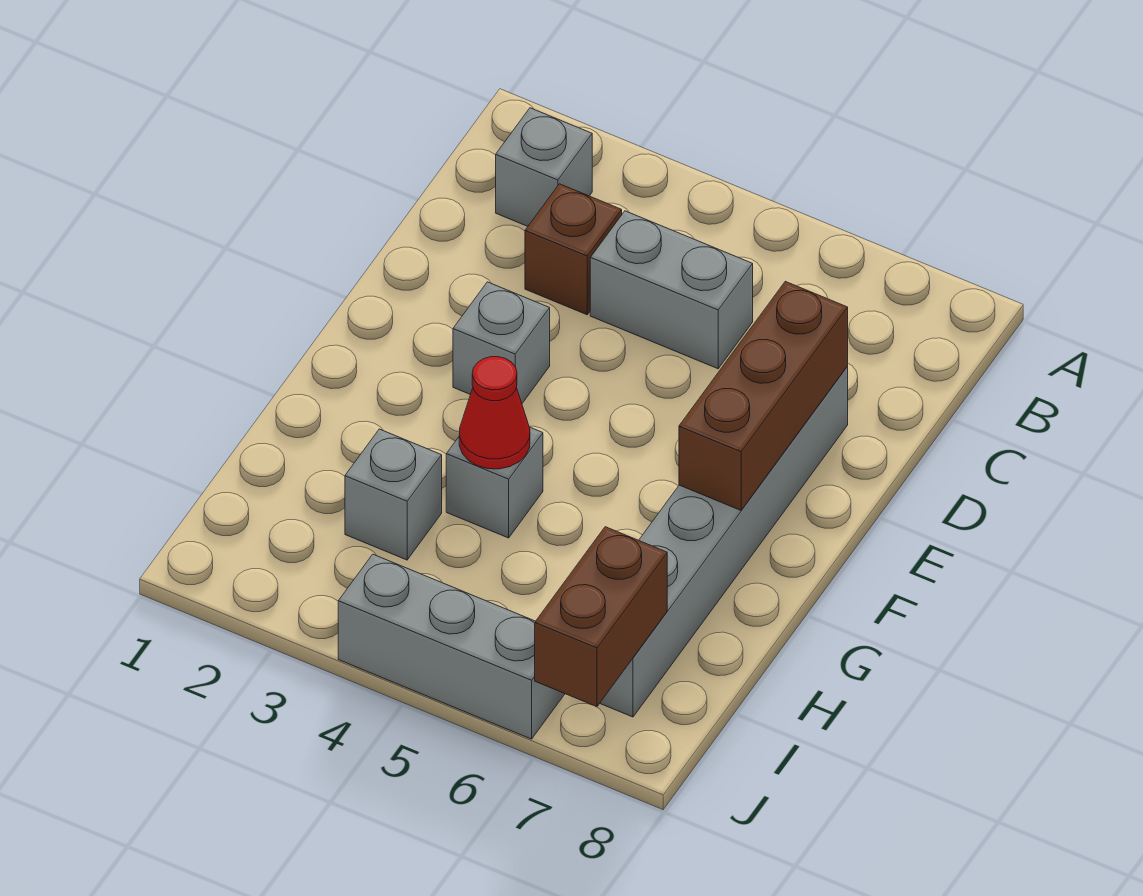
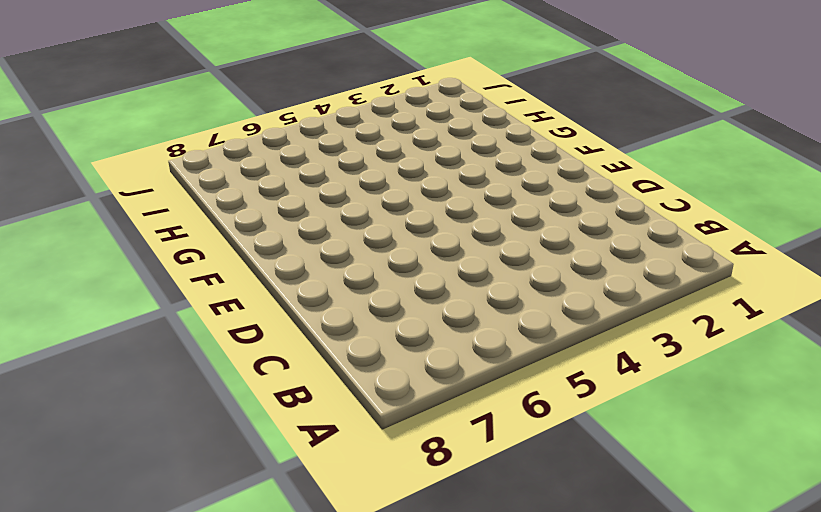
none -> grey 1x1 brick [496,108,592,226]
none -> brown 1x1 brick [525,184,622,315]

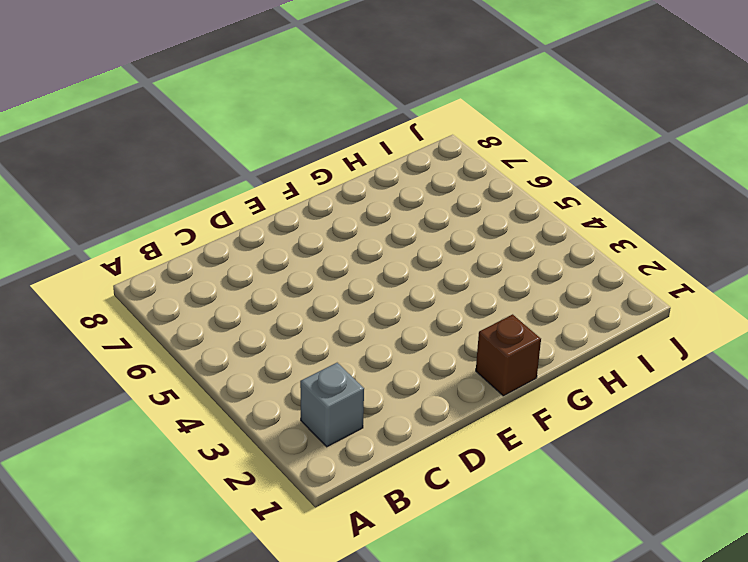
brown 1x1 brick [476,314,541,396] -> brown 1x1 brick moved to [525,184,622,315]
none -> grey 1x2 brick [590,211,753,369]
none -> grey 1x6 brick [600,367,848,717]

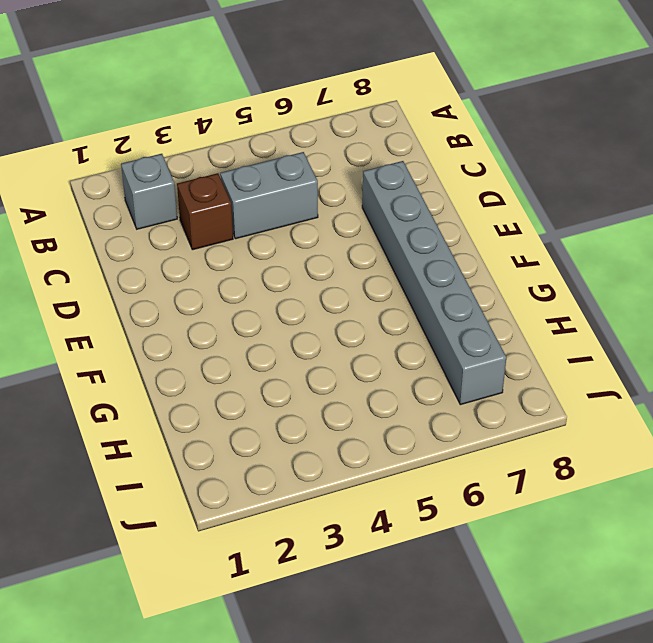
none -> grey 1x1 brick [453,282,550,403]
none -> grey 1x1 brick [446,427,543,538]

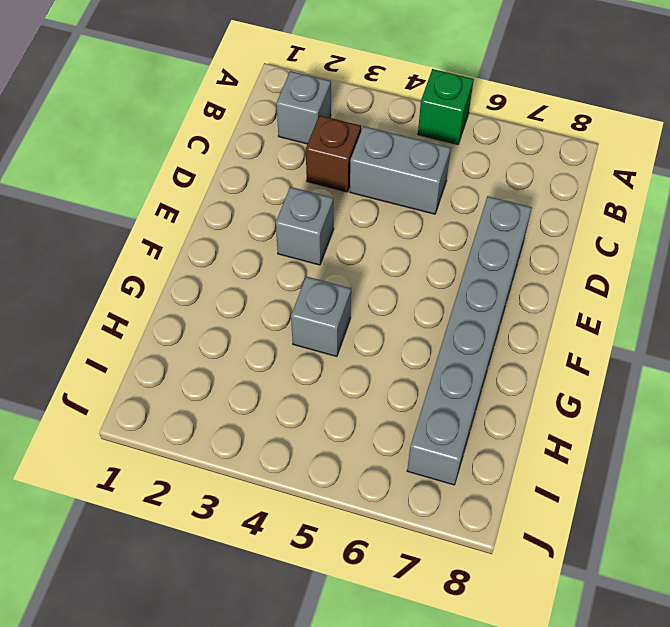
green 1x1 brick [418,69,474,145] -> none
none -> grey 1x1 brick [345,429,442,560]
none -> grey 1x3 brick [338,554,565,739]

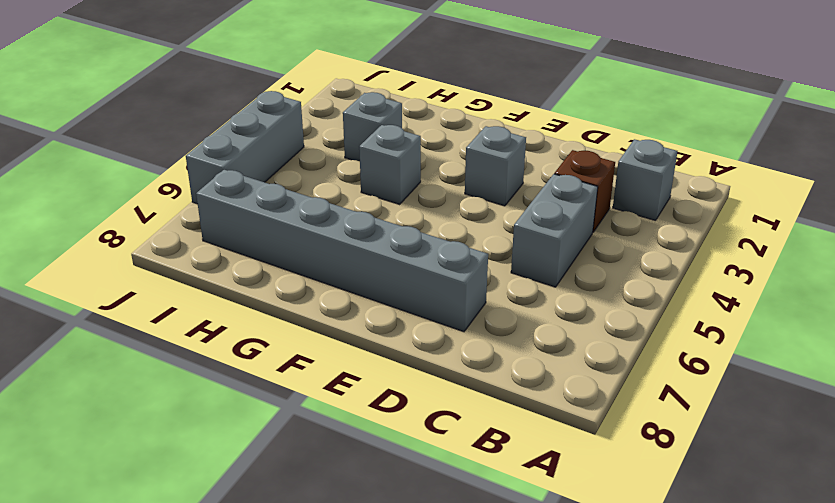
none -> brown 1x3 brick [679,281,848,510]
none -> red 1x1 cone [459,357,530,469]

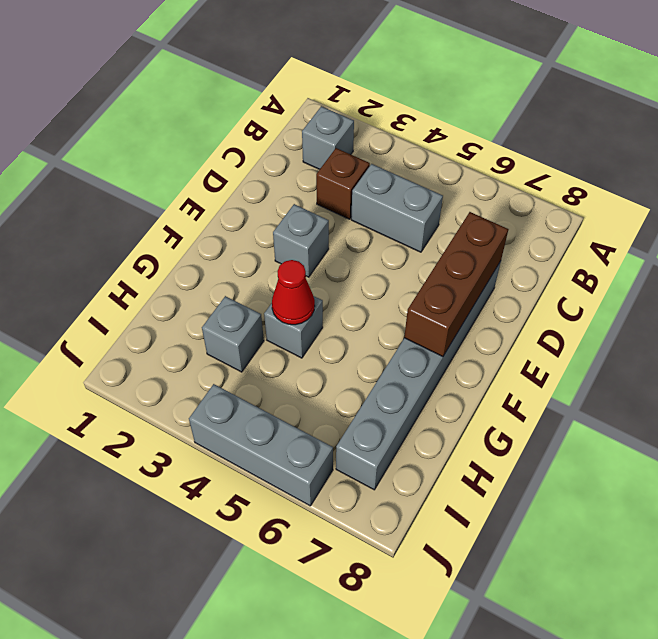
none -> brown 1x2 brick [535,527,667,707]

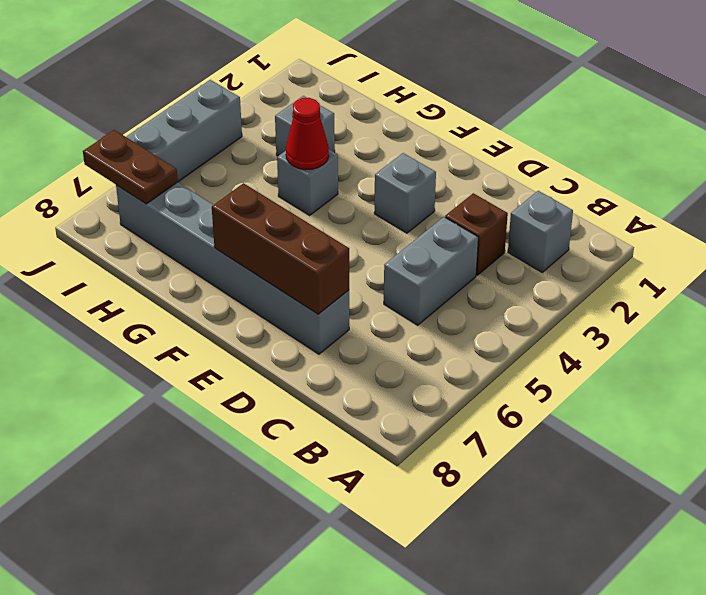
brown 1x2 plate [83,130,178,204] -> brown 1x2 brick [535,527,667,707]

